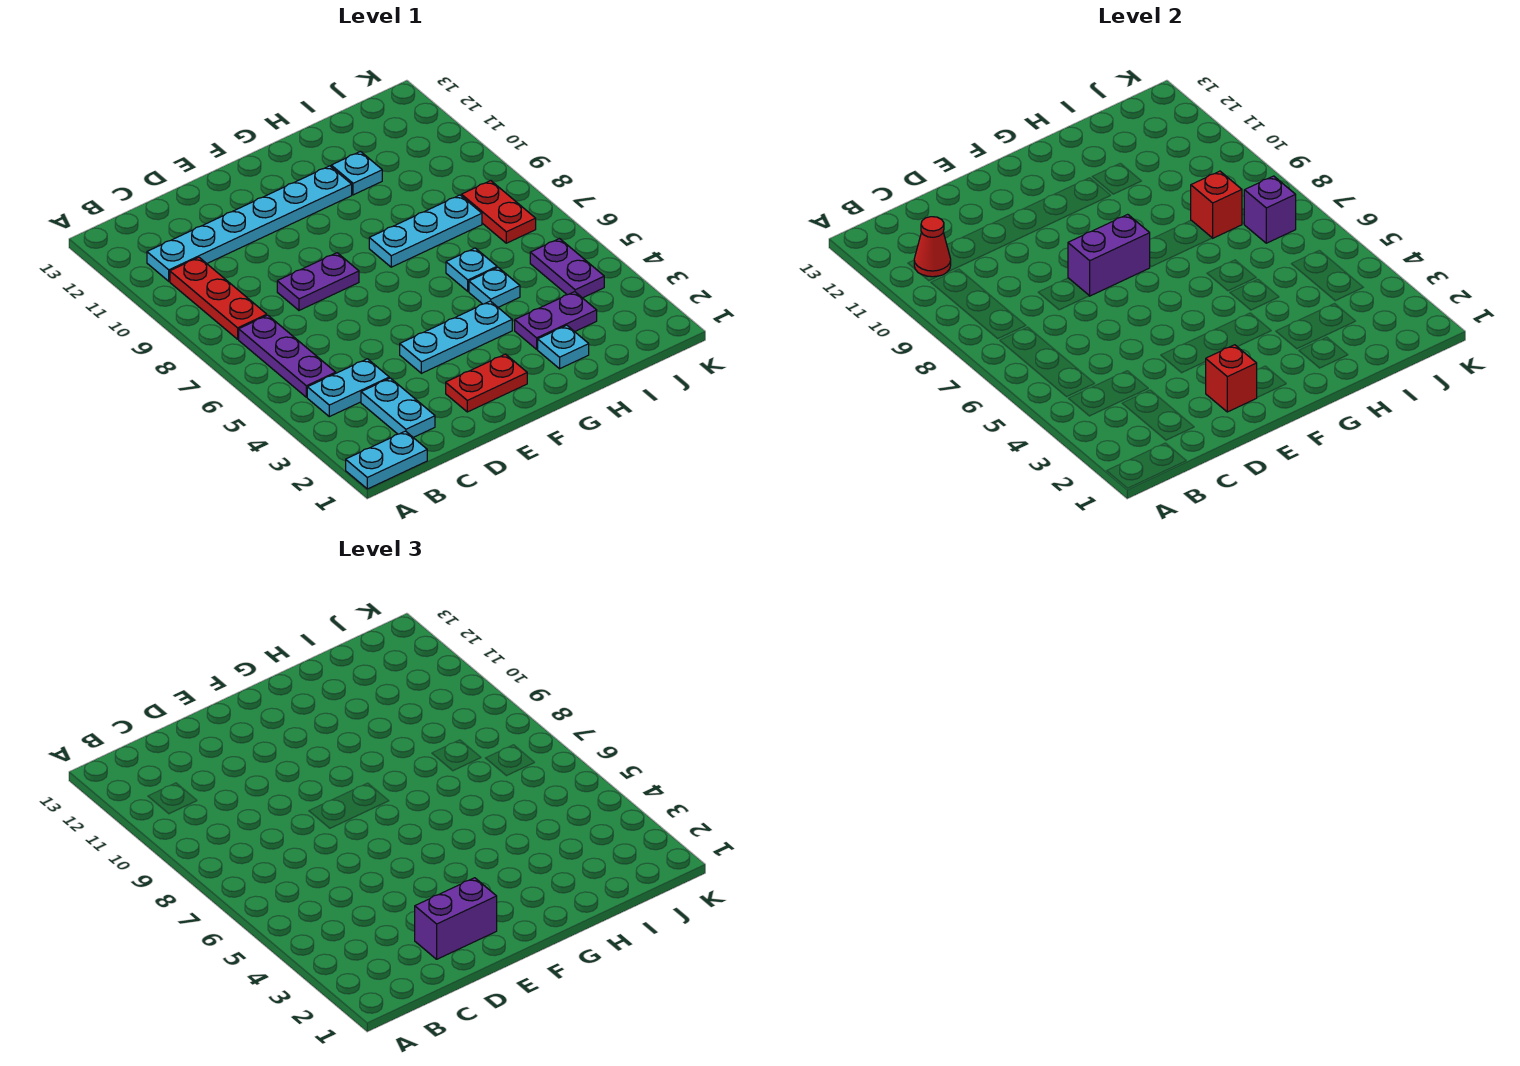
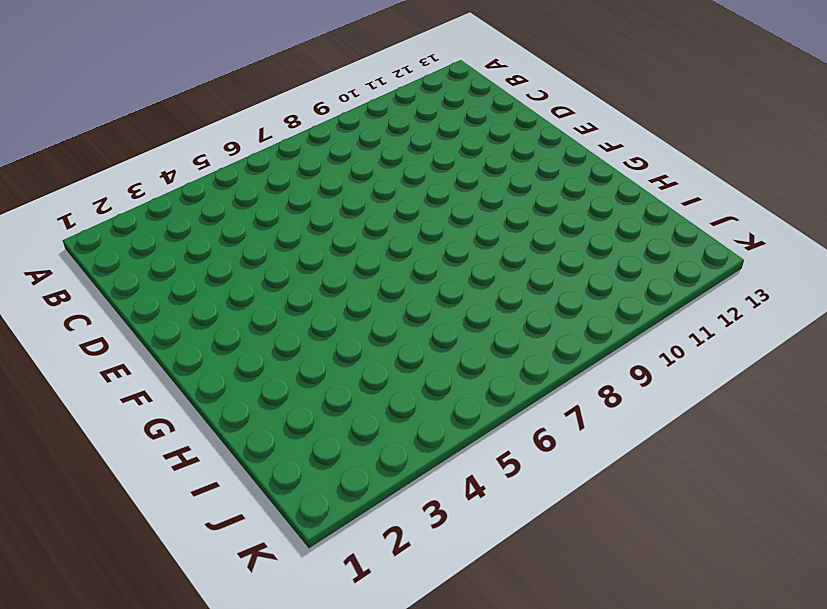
none -> cyan 1x2 plate [346,431,427,489]
none -> cyan 1x2 plate [307,359,389,417]
none -> purple 1x3 plate [239,315,336,397]

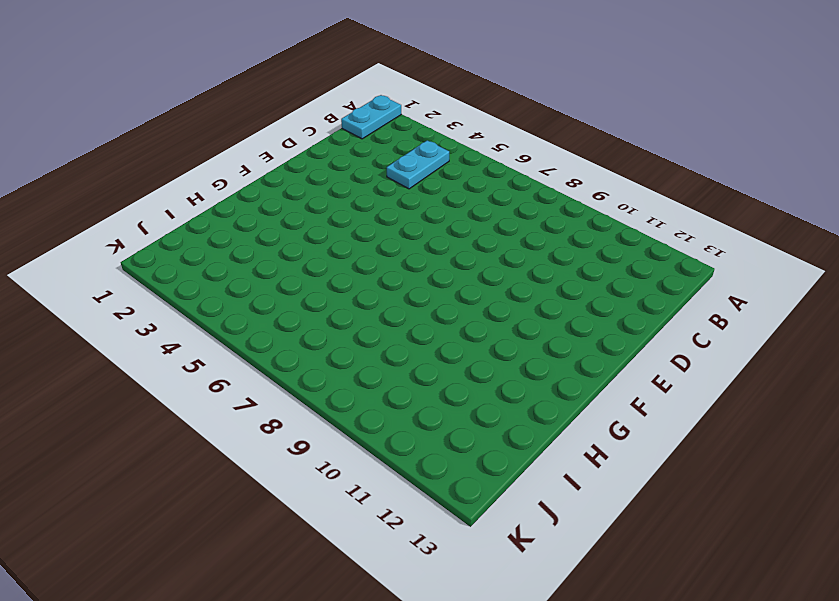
none -> purple 1x3 plate [239,315,336,397]
none -> red 1x3 plate [170,257,267,339]
none -> cyan 1x6 plate [147,166,352,281]

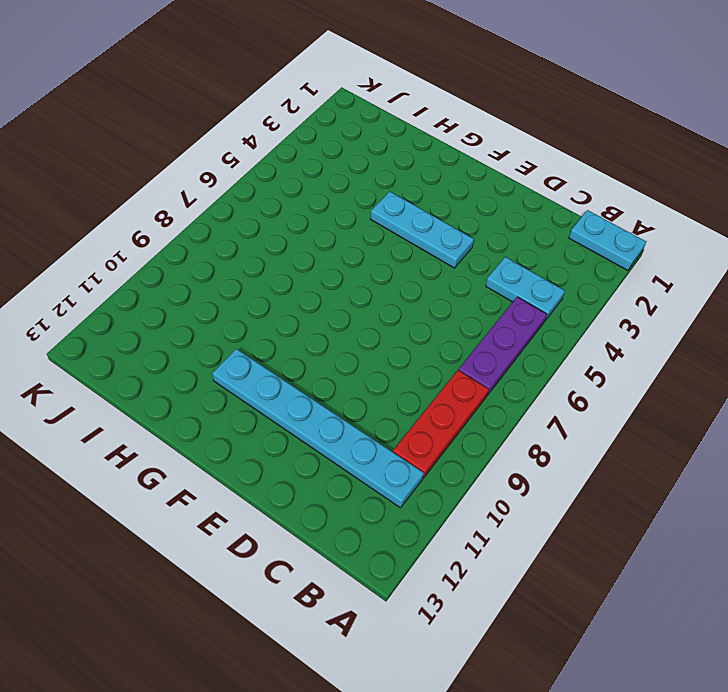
none -> cyan 1x2 plate [361,378,435,437]
none -> purple 1x2 plate [277,253,359,310]
none -> red 1x2 plate [446,354,527,412]

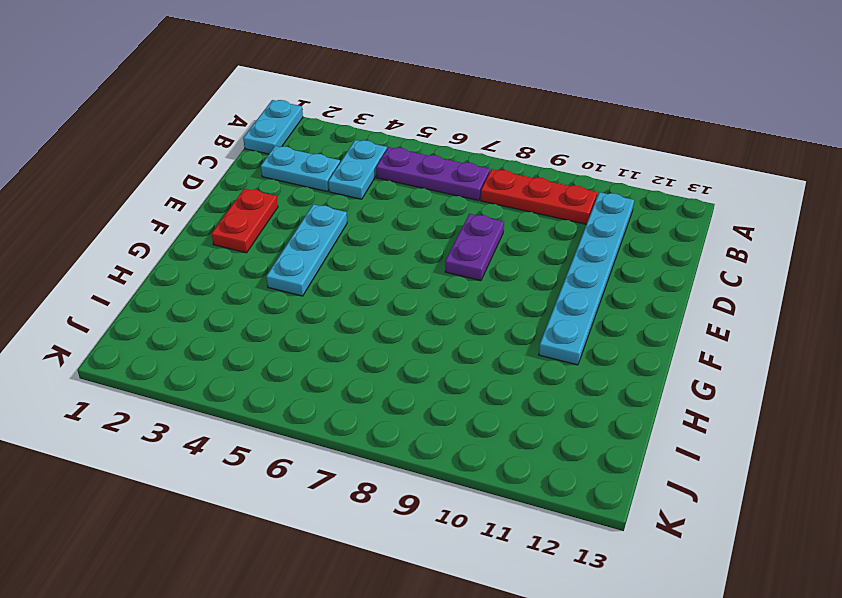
none -> cyan 1x3 plate [369,195,482,267]
none -> cyan 1x1 plate [538,325,589,369]
none -> purple 1x2 plate [515,292,597,349]

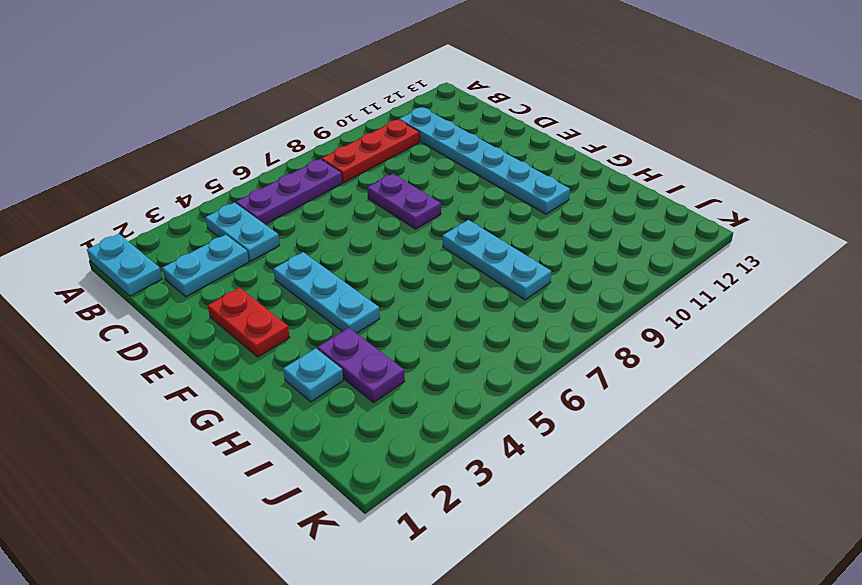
none -> cyan 1x1 plate [469,268,520,307]
none -> cyan 1x1 plate [446,248,497,291]
none -> cyan 1x1 plate [331,152,382,195]

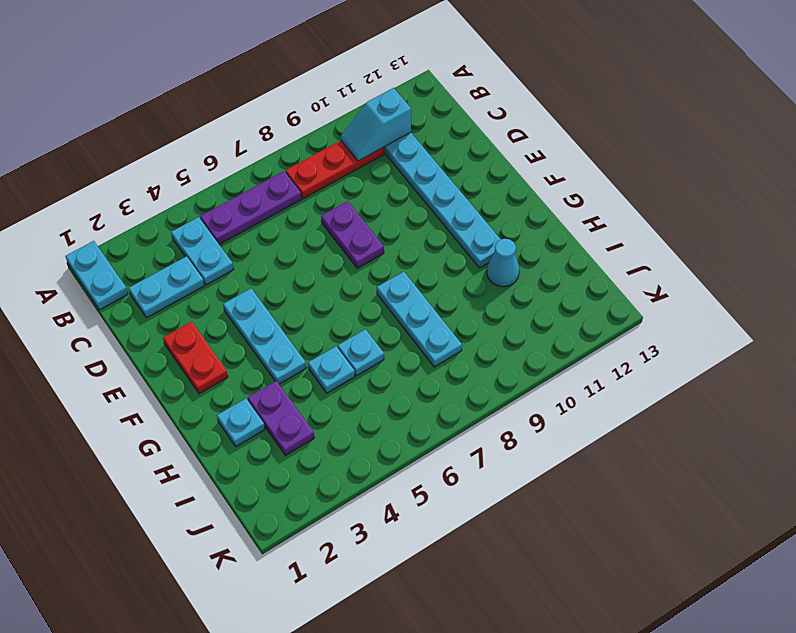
cyan 1x2 slope [341,88,411,161] -> red 1x1 cone [914,217,951,277]
cyan 1x1 cone [487,239,519,287] -> cyan 1x1 plate [331,152,382,195]
none -> purple 1x2 plate [530,239,604,298]
none -> red 1x2 plate [462,181,536,243]
none -> red 1x1 brick [1205,345,1257,412]

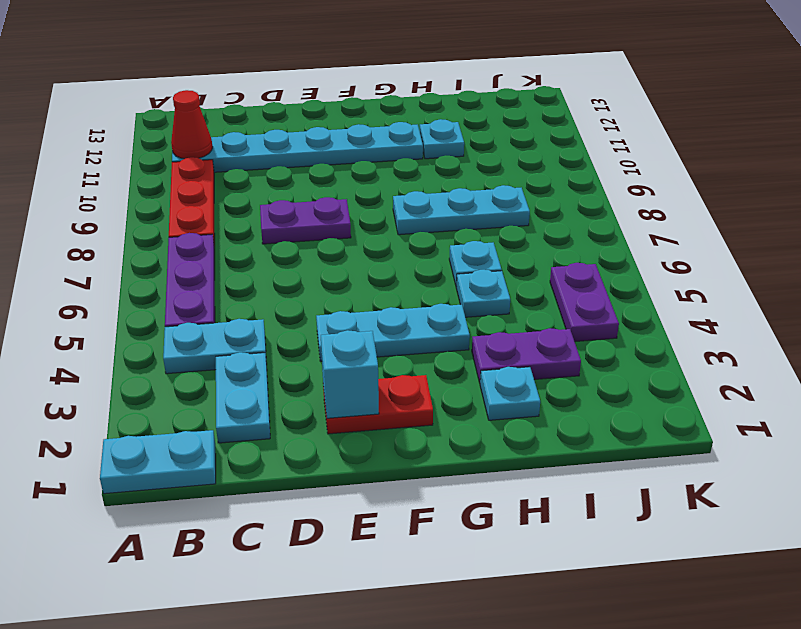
cyan 1x1 brick [321,330,379,418] -> red 1x1 brick [1205,345,1257,412]
none -> red 1x2 plate [462,181,536,243]
none -> purple 1x2 brick [1068,214,1150,296]
none -> red 1x1 brick [1191,171,1242,238]

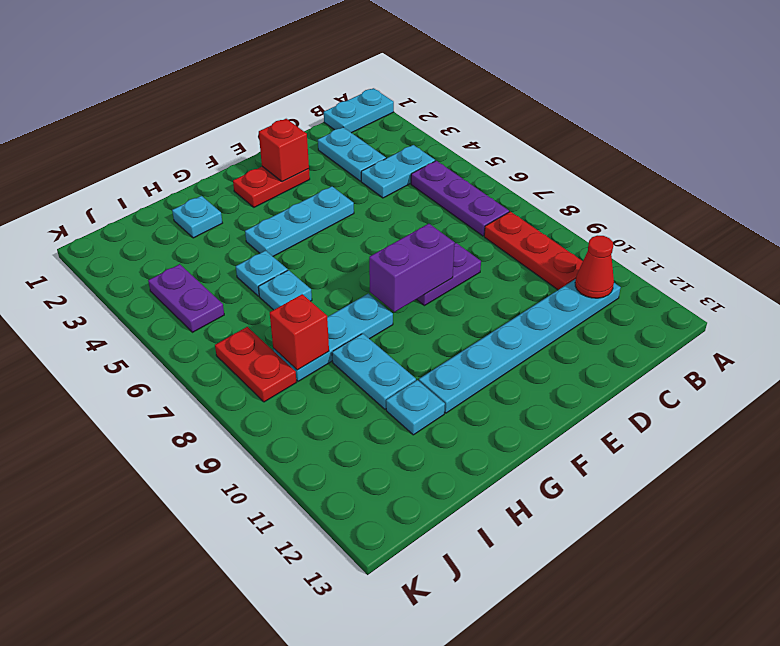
cyan 1x2 plate [332,334,416,409] -> none
none -> purple 1x2 plate [515,292,597,349]
none -> purple 1x1 brick [1244,176,1296,243]
none -> purple 1x2 brick [415,878,497,959]

